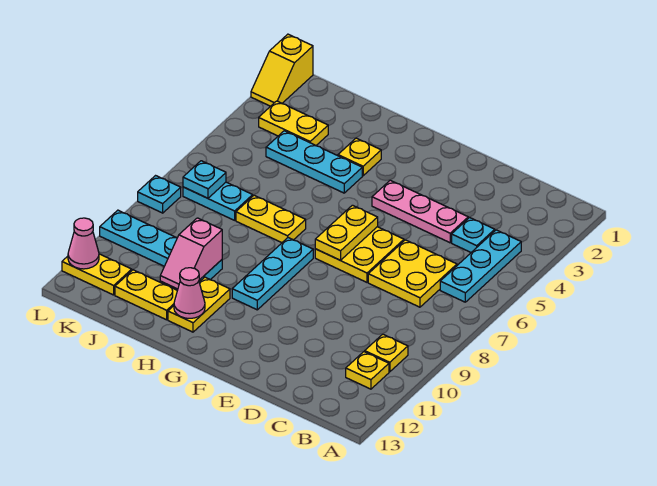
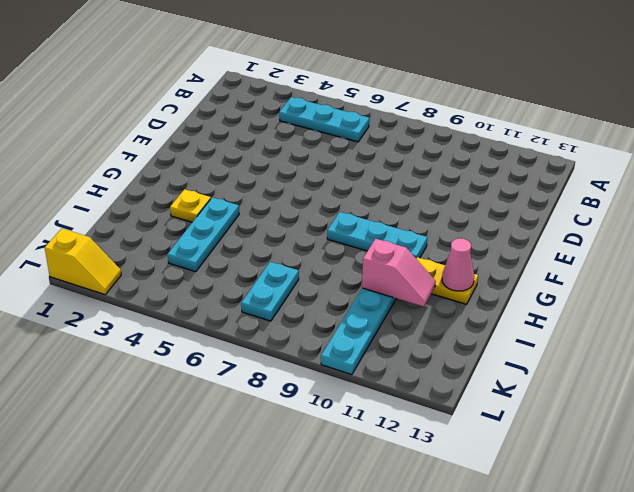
none -> yellow 1x1 plate [365,334,408,372]
none -> yellow 1x1 plate [346,352,389,389]
none -> cyan 1x1 plate [452,217,495,252]

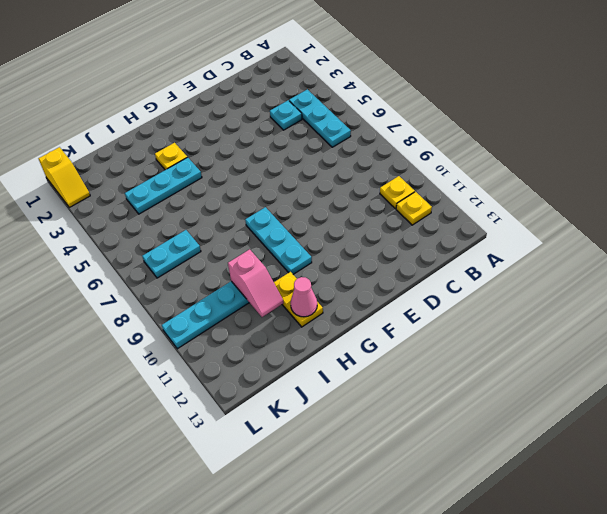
none -> yellow 2x2 plate [368,240,457,307]
none -> pink 1x3 plate [372,180,468,243]
none -> yellow 2x2 plate [315,227,404,282]

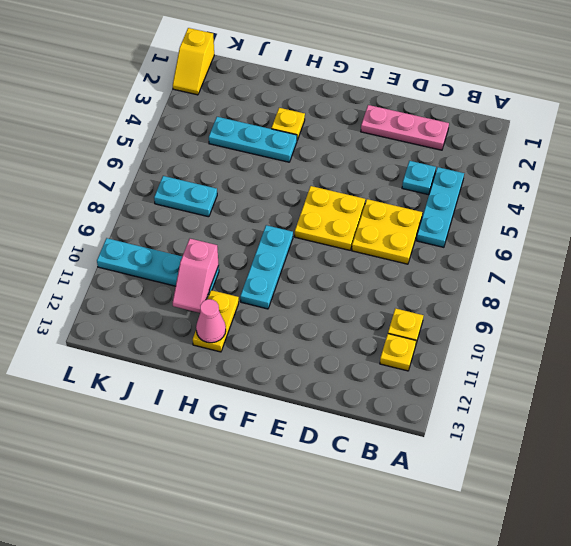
pink 1x3 plate [361,105,449,150] -> pink 1x3 plate moved to [372,180,468,243]
none -> yellow 1x2 plate [236,195,306,243]
none -> yellow 1x2 plate [115,270,177,320]
none -> yellow 1x2 plate [259,101,328,145]

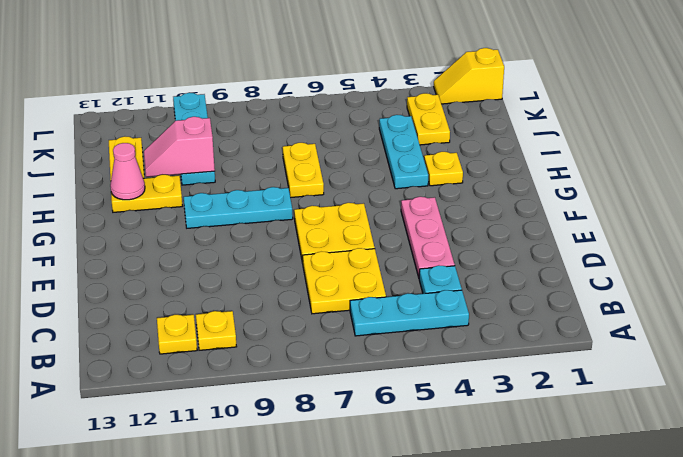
none -> cyan 1x2 plate [183,182,253,220]
none -> yellow 1x2 plate [62,254,132,295]
none -> cyan 1x1 plate [138,176,181,213]

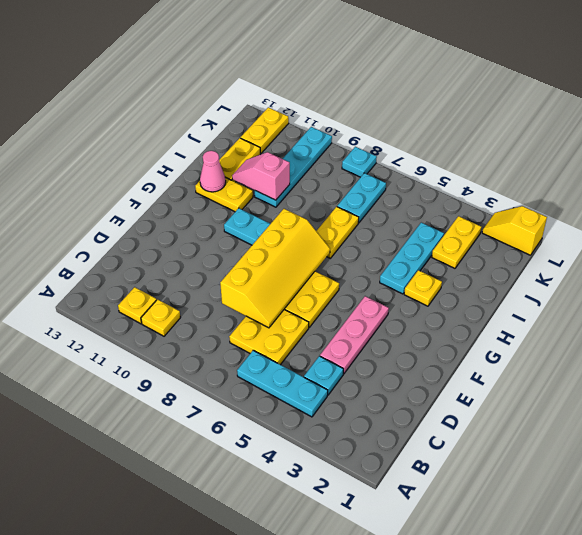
yellow 2x4 slope [220,209,330,328] -> yellow 1x2 plate [315,205,378,260]
none -> cyan 1x1 plate [183,161,226,198]
none -> pink 1x1 cone [68,218,99,269]

